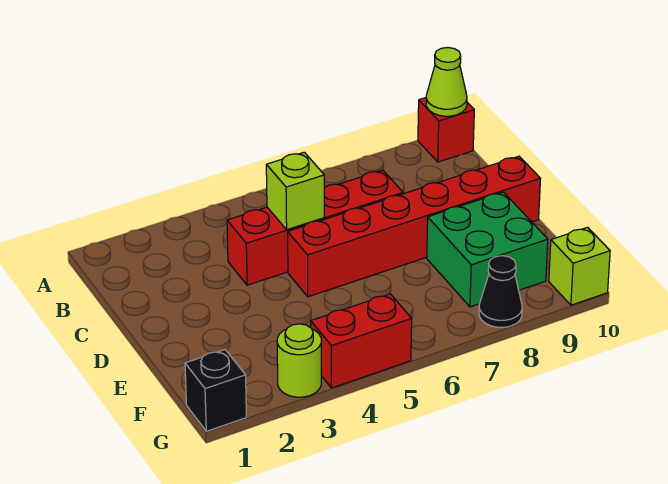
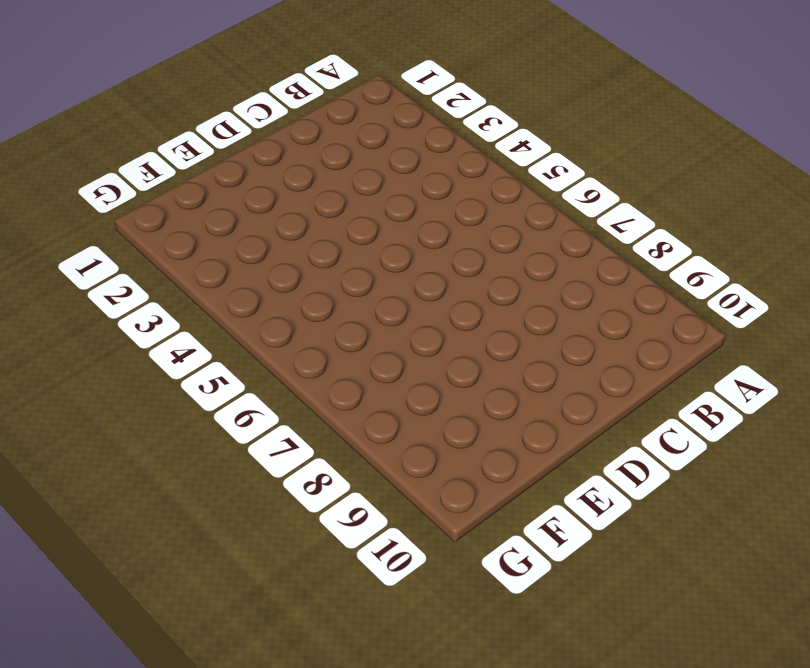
none -> red 1x1 brick [418,98,474,162]
none -> red 1x4 brick [227,170,403,285]

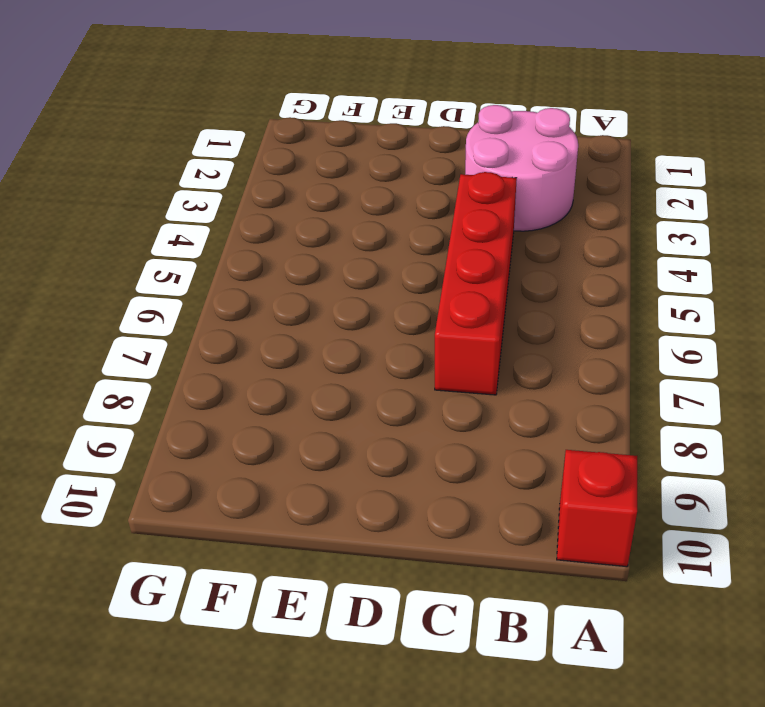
pink 2x2 round brick [465,105,578,231] -> none
none -> red 1x6 brick [288,156,540,297]
none -> green 2x2 brick [427,192,548,307]

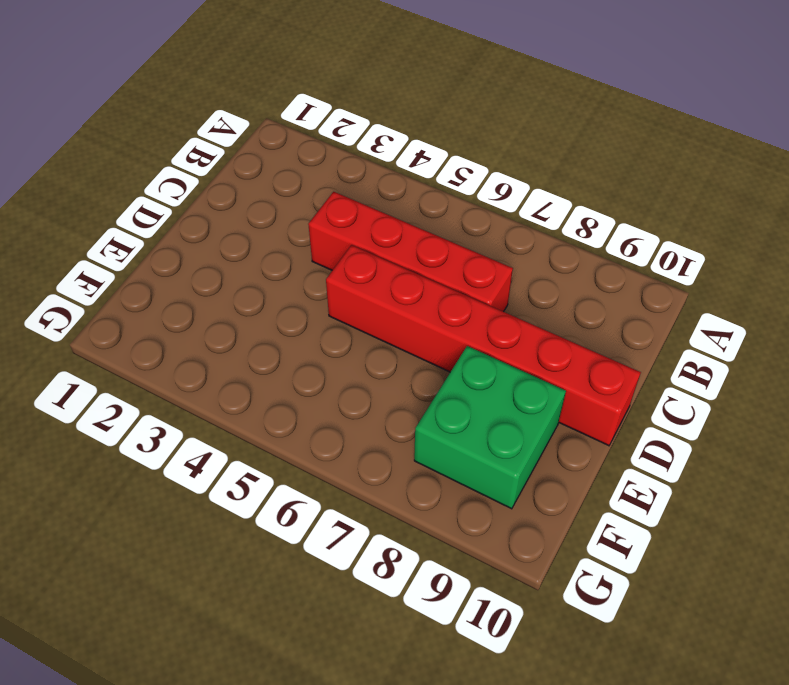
none -> red 1x1 brick [418,98,474,162]
none -> black 1x1 brick [185,350,246,431]

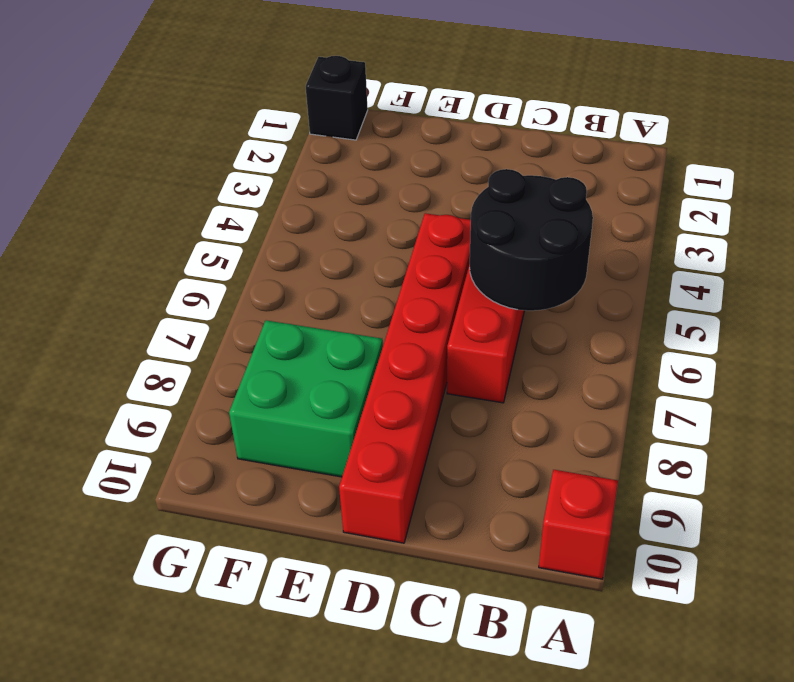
black 2x2 round brick [470,169,593,311] -> lime 1x1 brick [266,152,324,230]
none -> lime 1x1 round brick [277,324,321,397]
none -> red 1x2 brick [311,294,412,388]

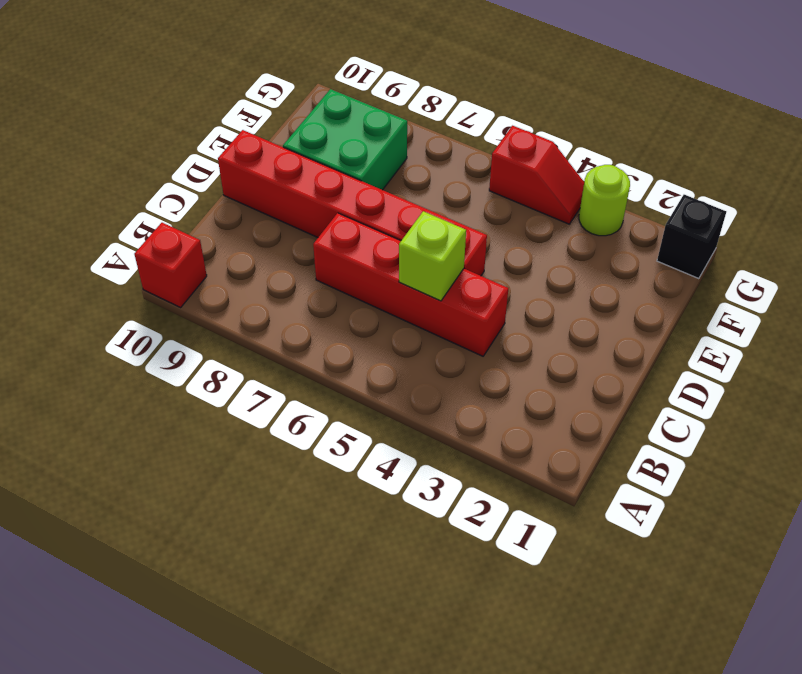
red 1x2 slope [489,126,584,224] -> red 1x2 brick [311,294,412,388]
none -> black 1x1 cone [479,256,522,327]
none -> lime 1x1 brick [549,227,610,305]

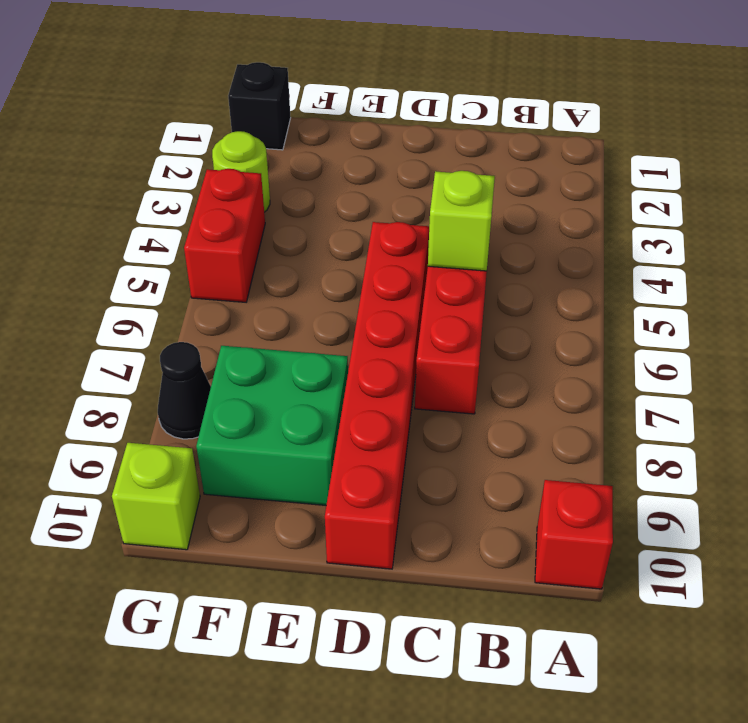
none -> lime 1x1 cone [426,48,467,116]

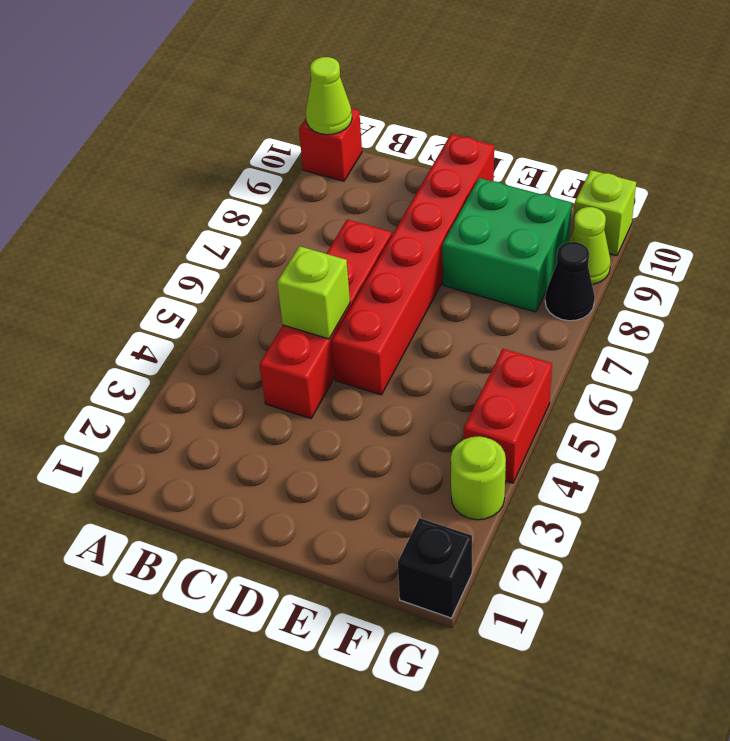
lime 1x1 cone [569,207,611,285] -> none

